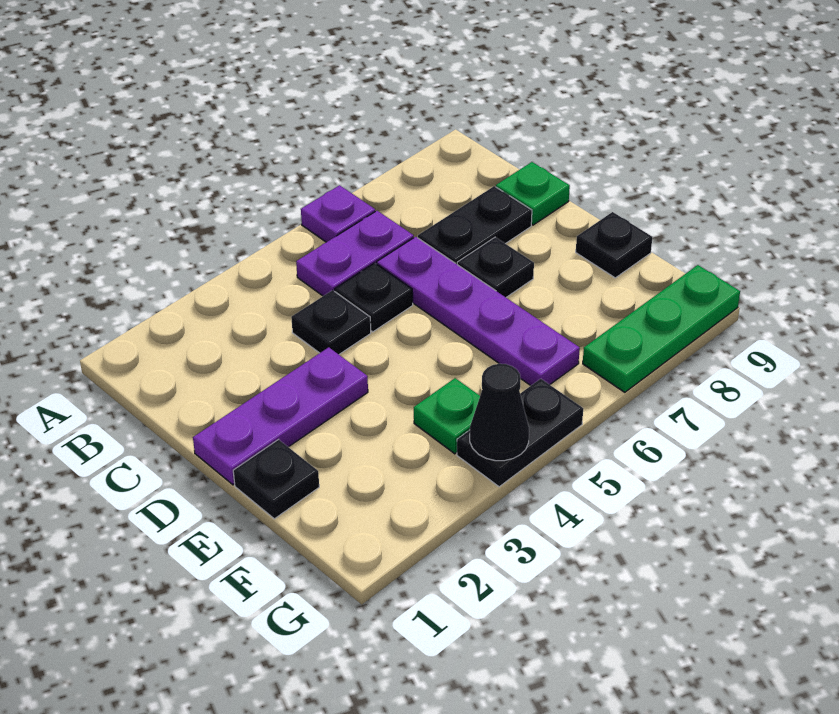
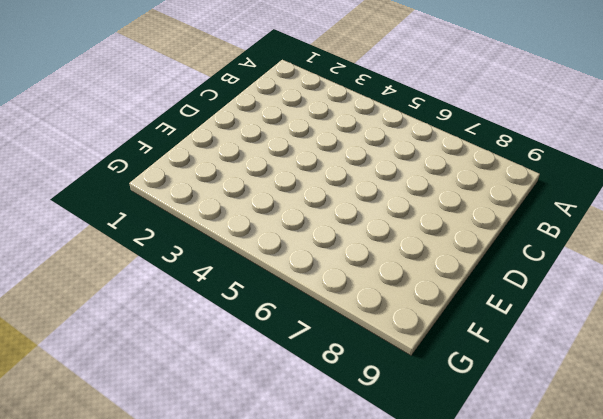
none -> purple 1x1 plate [301,185,375,242]
none -> purple 1x2 plate [296,211,414,296]
none -> black 1x1 plate [291,290,371,354]

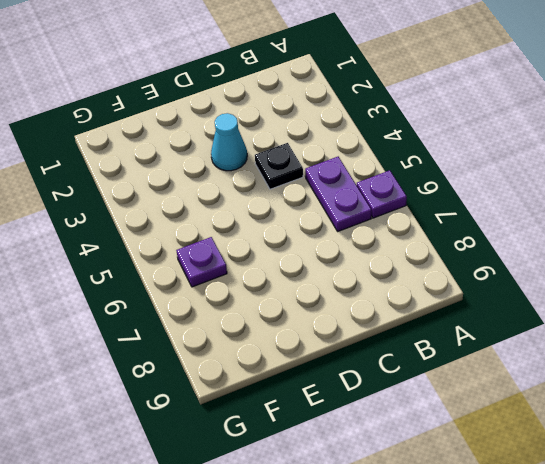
cyan 1x1 cone [211,113,247,171] -> purple 1x3 plate [193,347,368,485]
purple 1x1 plate [176,237,227,287] -> purple 1x4 plate [377,237,580,385]
none -> black 1x1 plate [335,263,413,332]
none -> black 1x2 plate [418,186,532,264]
none -> green 1x1 plate [496,162,570,225]

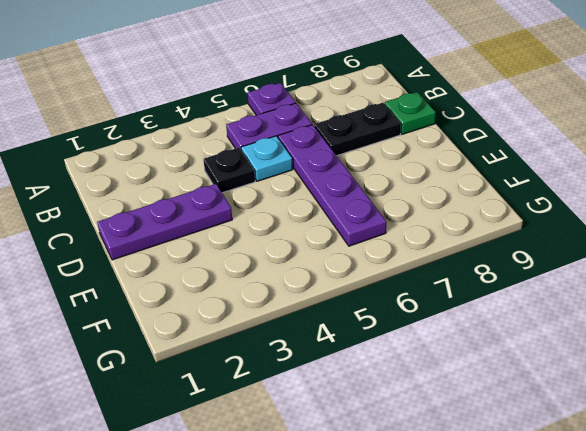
cyan 1x1 plate [241,136,293,181] -> black 1x1 plate [335,263,413,332]
none -> black 1x1 plate [457,237,534,297]
none -> black 1x1 plate [233,440,319,519]
none -> black 1x1 plate [576,212,652,278]

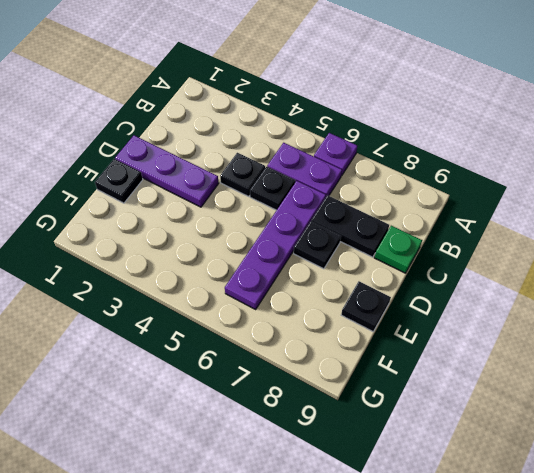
none -> green 1x1 plate [414,378,480,454]
none -> black 1x2 plate [457,379,583,487]
none -> green 1x3 plate [583,265,740,392]

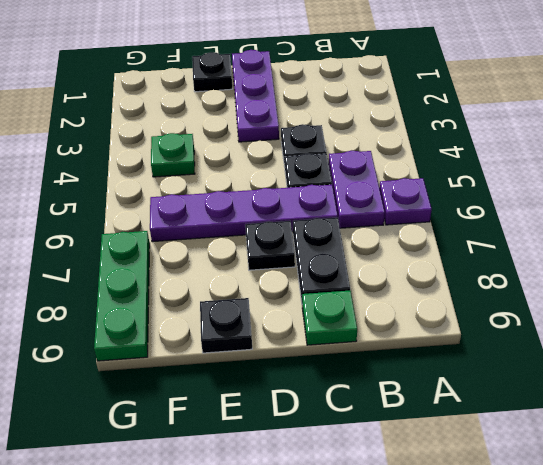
none -> black 1x2 plate [457,379,583,487]
none -> black 1x1 cone [470,364,529,461]

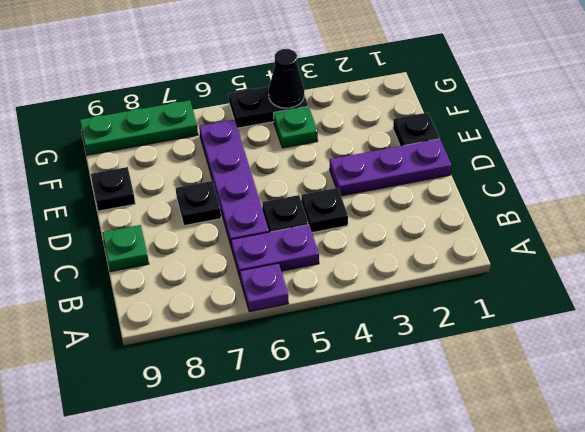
none -> black 1x2 plate [418,186,532,264]

